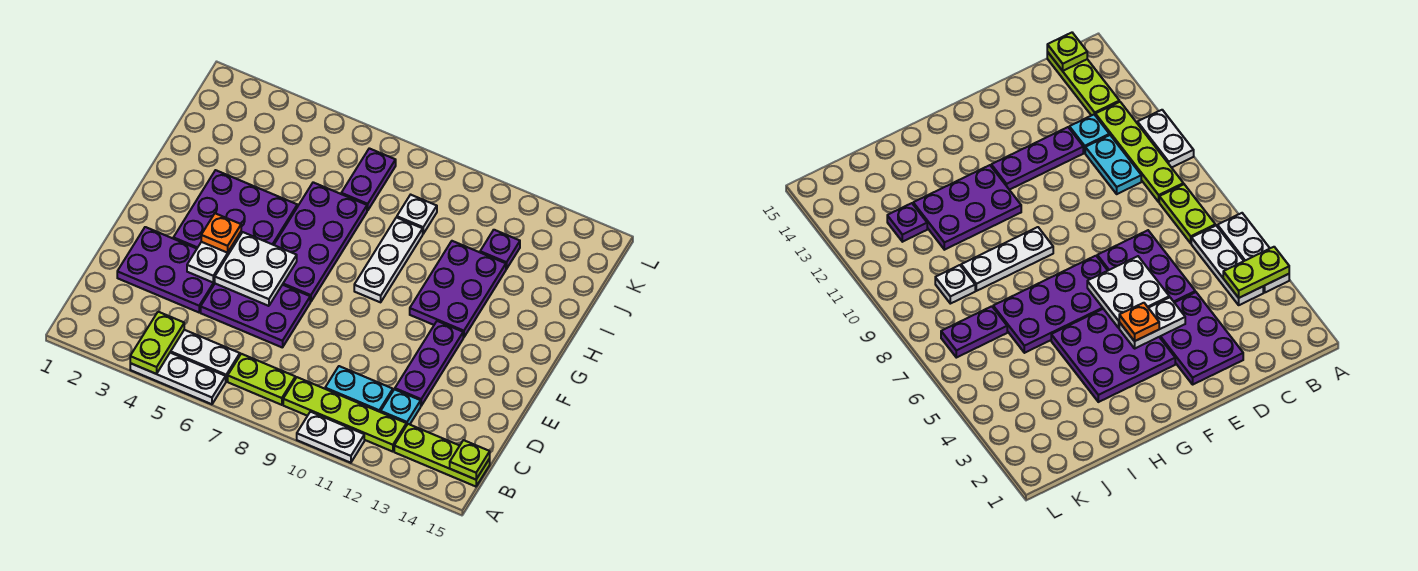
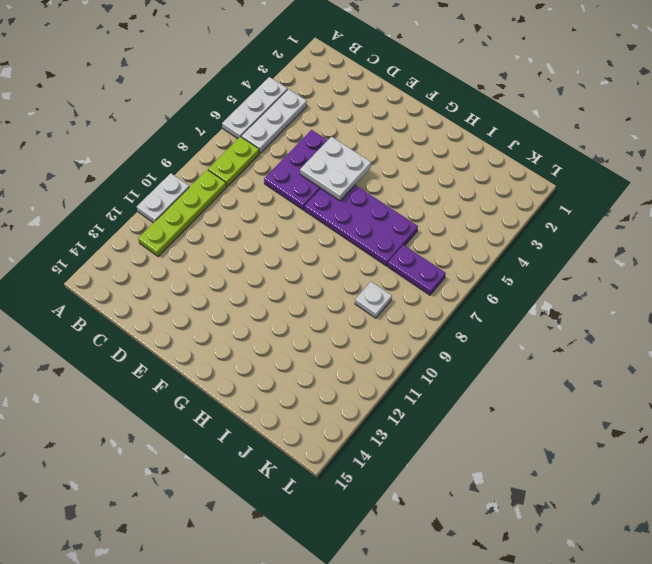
none -> lime 1x3 plate [394,424,490,487]
none -> cyan 1x2 plate [325,366,393,412]
none -> cyan 1x1 plate [381,389,421,426]

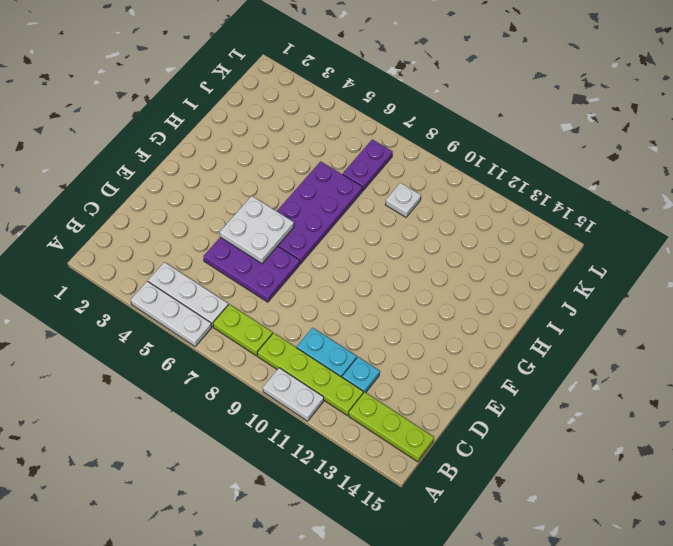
none -> purple 2x3 plate [117,227,215,312]
none -> purple 1x3 plate [395,321,463,406]
none -> purple 3x3 plate [173,170,297,248]

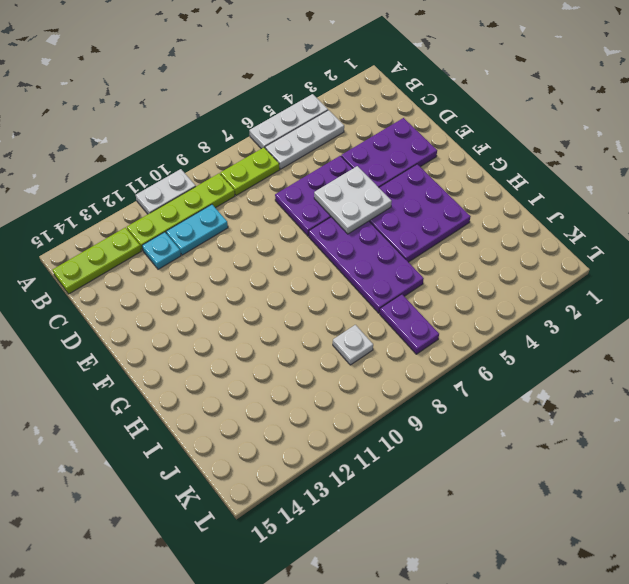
none -> purple 1x3 plate [395,321,463,406]
none -> white 1x3 plate [354,217,423,302]
none -> purple 2x3 plate [410,241,506,337]

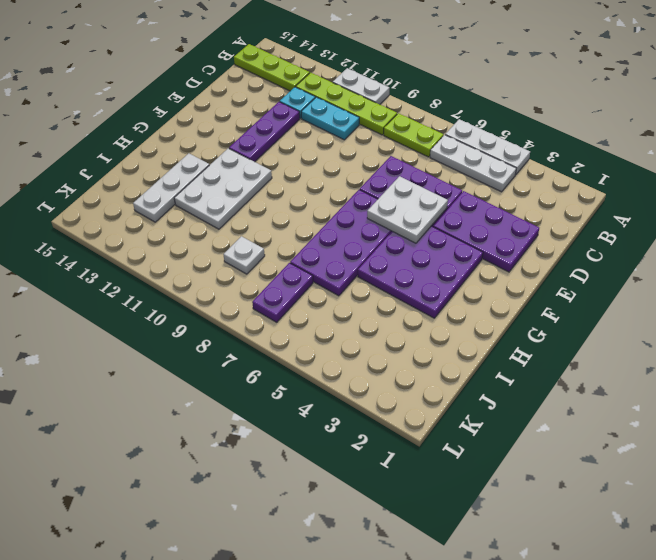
white 2x3 plate [174,148,272,229] -> purple 2x3 plate [410,241,506,337]
white 1x3 plate [133,153,209,222] -> white 1x3 plate moved to [354,217,423,302]
none -> purple 1x1 plate [480,230,520,269]
none -> lime 1x2 plate [130,312,184,374]
none -> lime 1x1 plate [450,440,490,480]

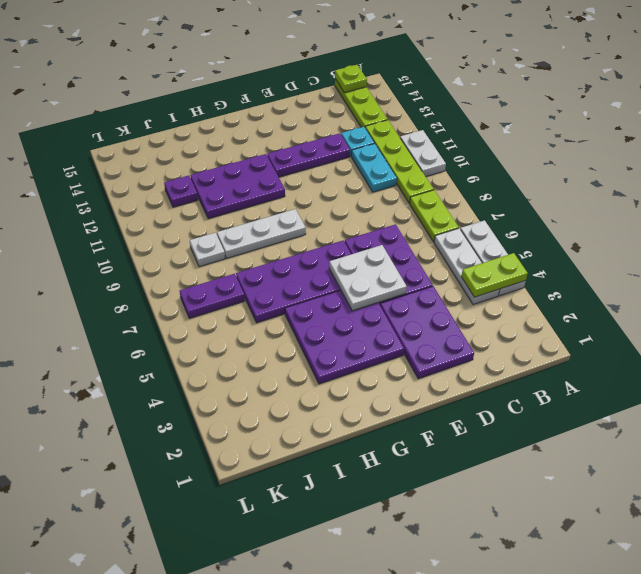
none -> white 1x2 plate [187,232,241,282]
none -> orange 1x1 plate [201,213,241,253]

